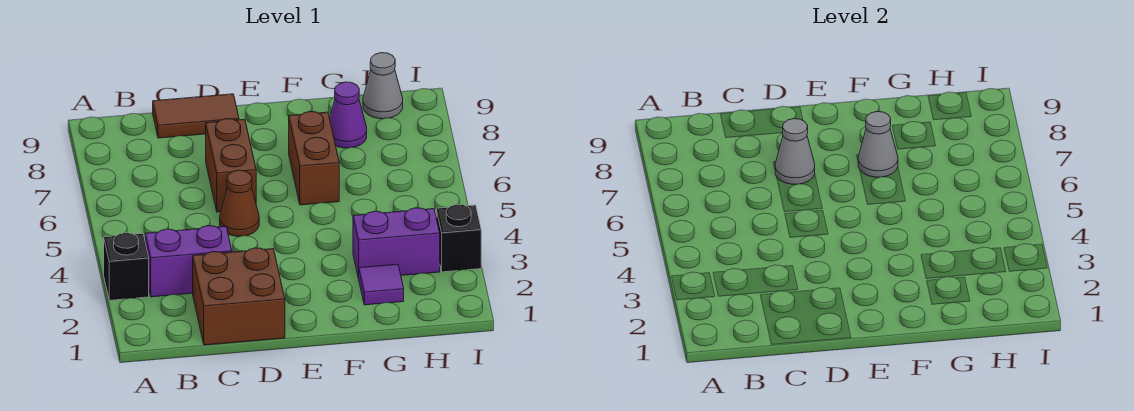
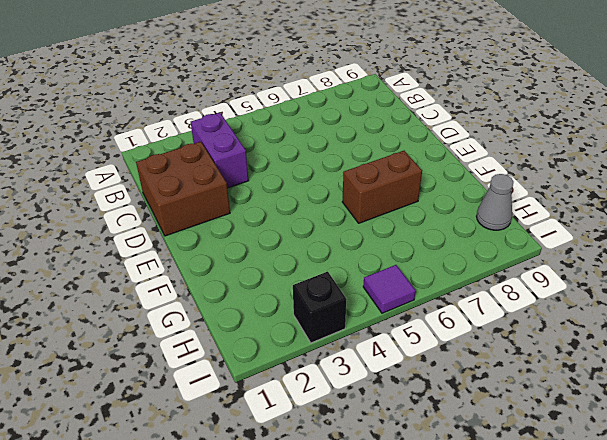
purple 1x1 tile [363,265,416,313] -> purple 1x1 tile moved to [359,264,404,305]
none -> black 1x1 brick [104,233,149,300]
none -> brown 1x2 tile [153,94,239,138]
none -> brown 1x1 cone [220,170,259,236]

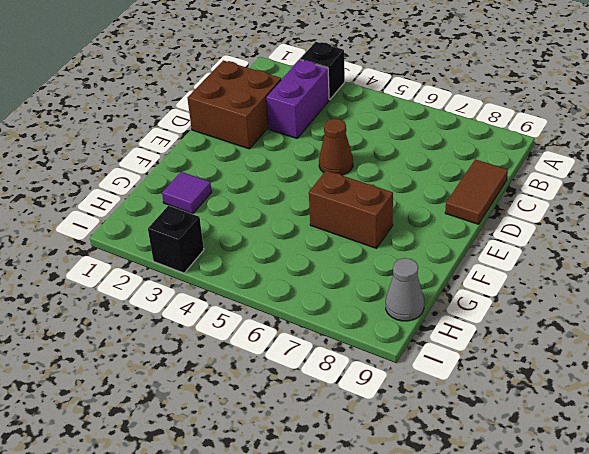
none -> brown 1x2 brick [206,119,256,212]
none -> purple 1x2 brick [353,208,440,279]
none -> purple 1x1 cone [330,82,367,148]

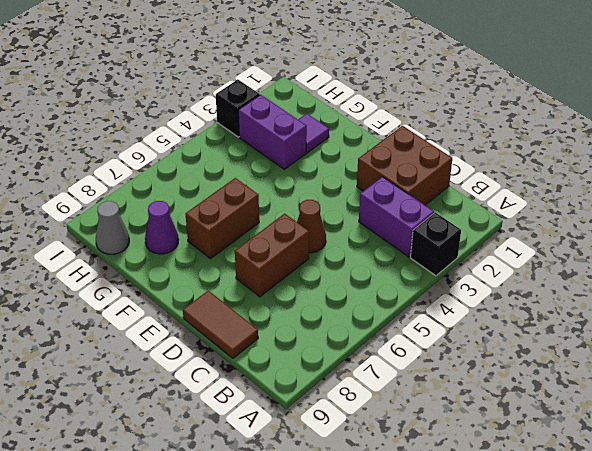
none -> grey 1x1 cone [775,119,815,184]
none -> grey 1x1 cone [858,112,898,177]

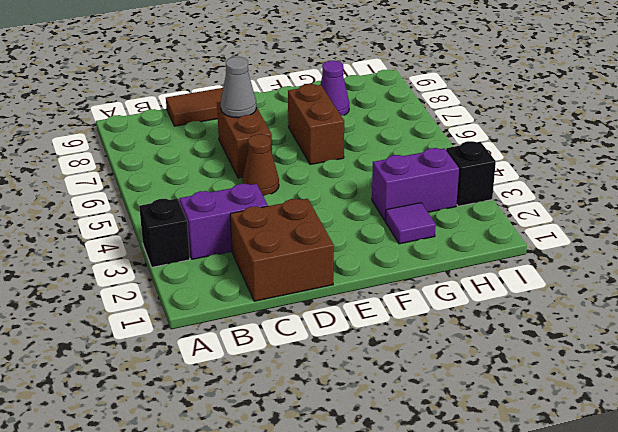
none -> grey 1x1 cone [363,53,403,119]
none -> grey 1x1 cone [858,112,898,177]

